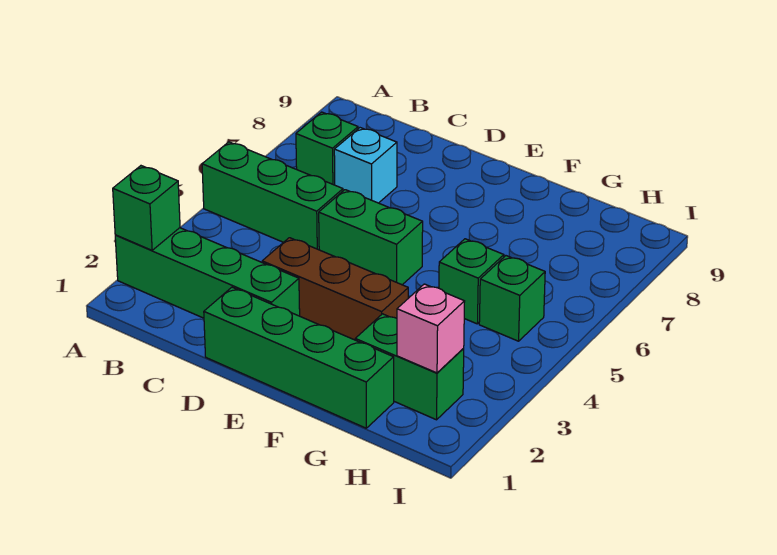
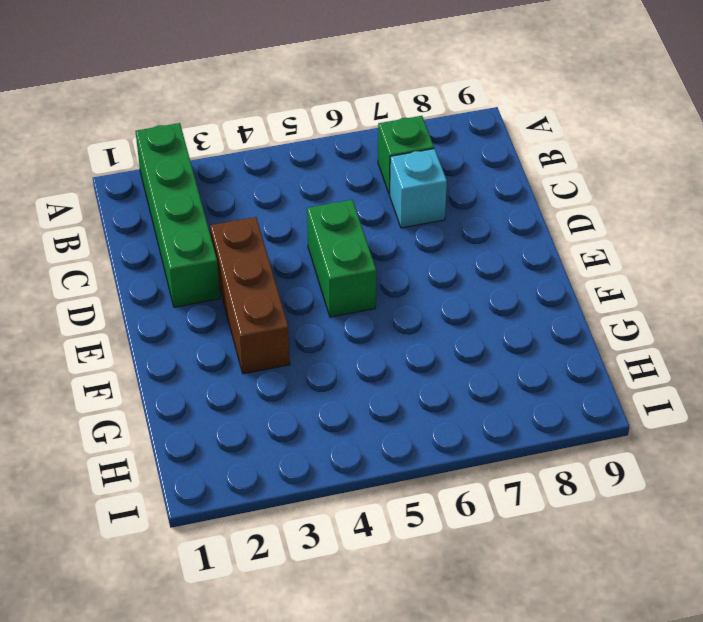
none -> green 1x3 brick [202,142,343,250]
none -> green 1x4 brick [204,287,394,428]
none -> green 1x2 brick [355,314,464,420]

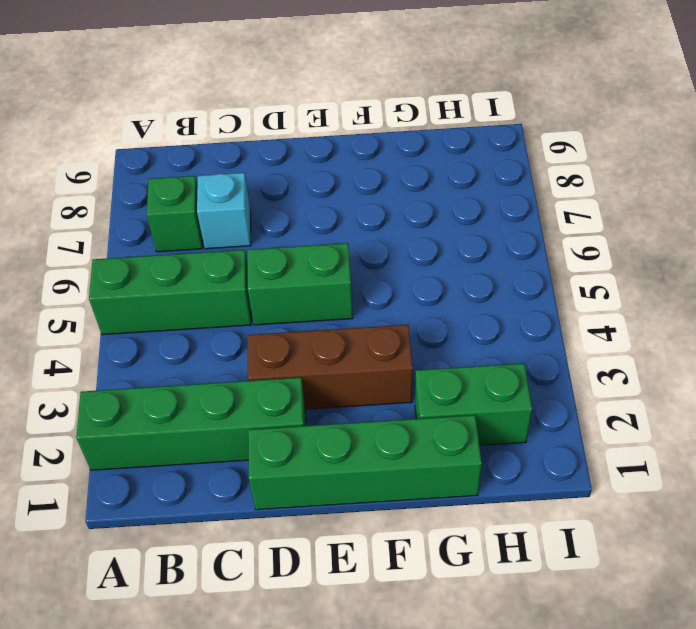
none -> green 1x1 brick [439,239,504,324]
none -> green 1x1 brick [479,256,545,341]
none -> green 1x1 brick [113,166,180,250]

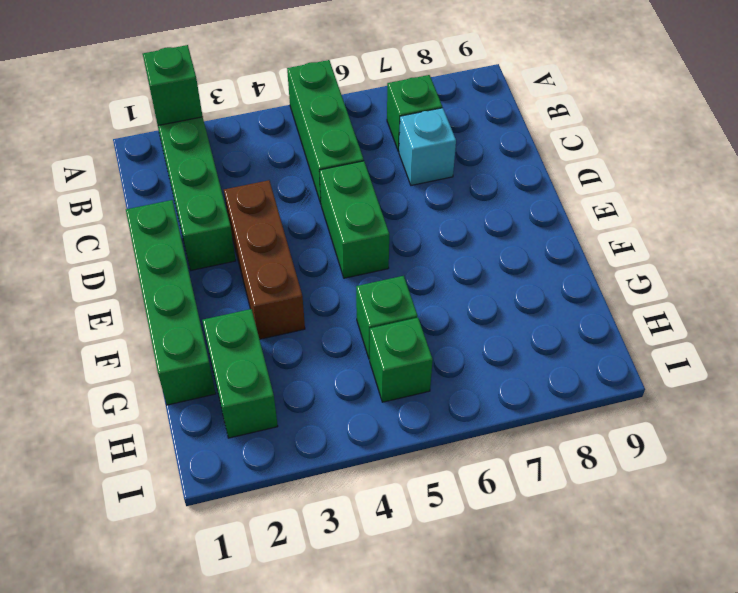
none -> pink 1x1 brick [397,284,465,373]

